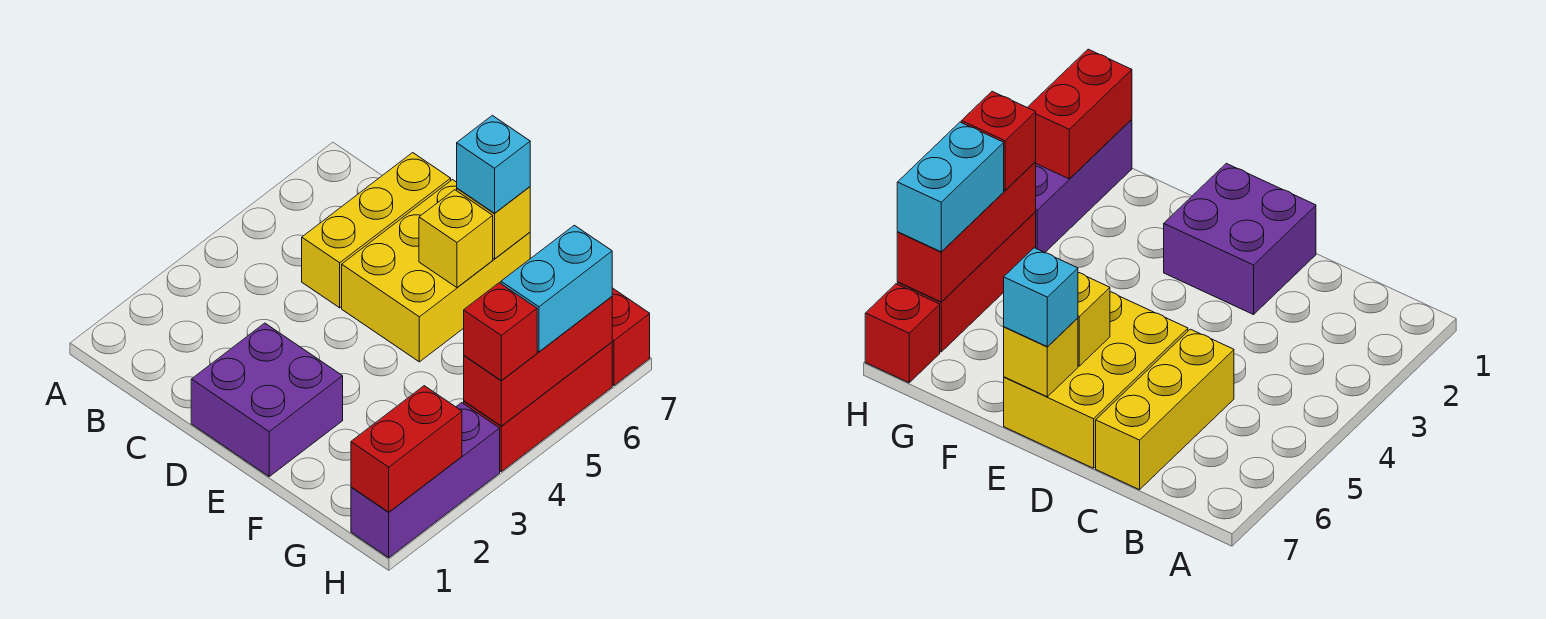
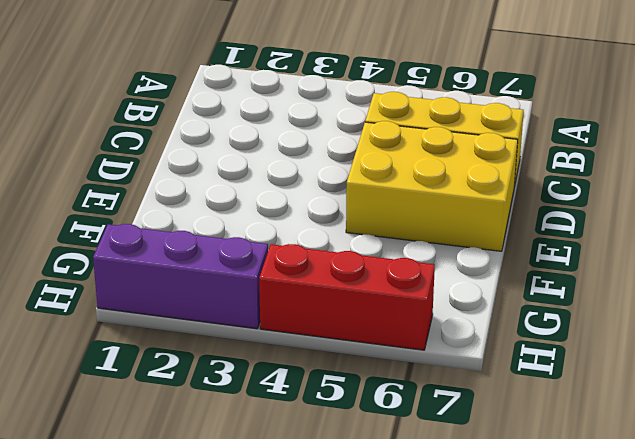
none -> purple 2x2 brick [191,323,343,476]
none -> red 1x1 brick [612,288,650,385]
none -> yellow 1x1 brick [419,190,493,287]

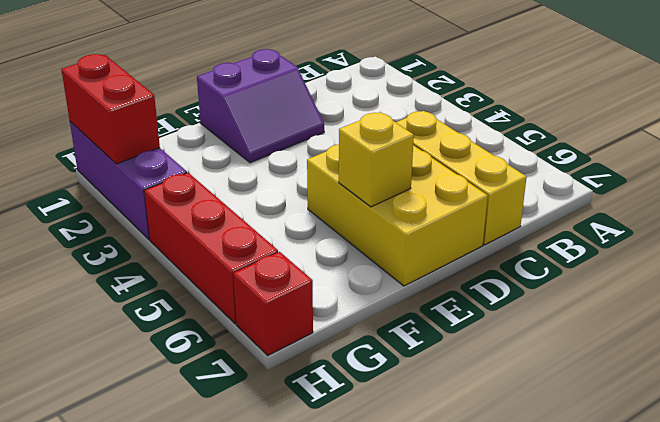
purple 2x2 slope [197,49,324,163] -> purple 2x2 brick [191,323,343,476]
none -> yellow 1x1 brick [457,187,530,259]
none -> red 1x3 brick [464,297,612,426]
none -> cyan 1x1 brick [457,115,530,214]

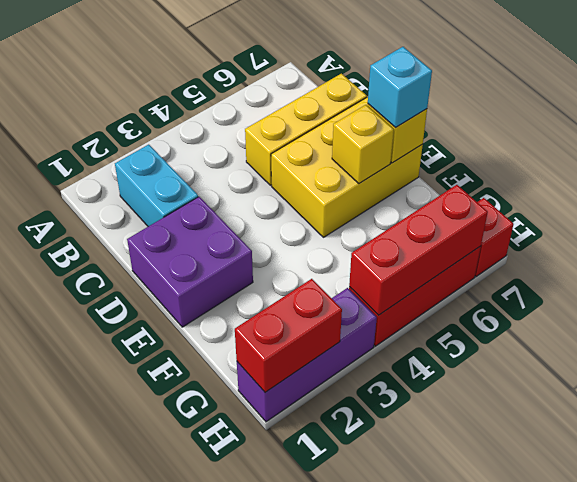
cyan 1x2 brick [115,145,198,226] -> cyan 1x2 brick turned to [501,225,612,352]
none -> red 1x1 brick [464,283,537,380]

